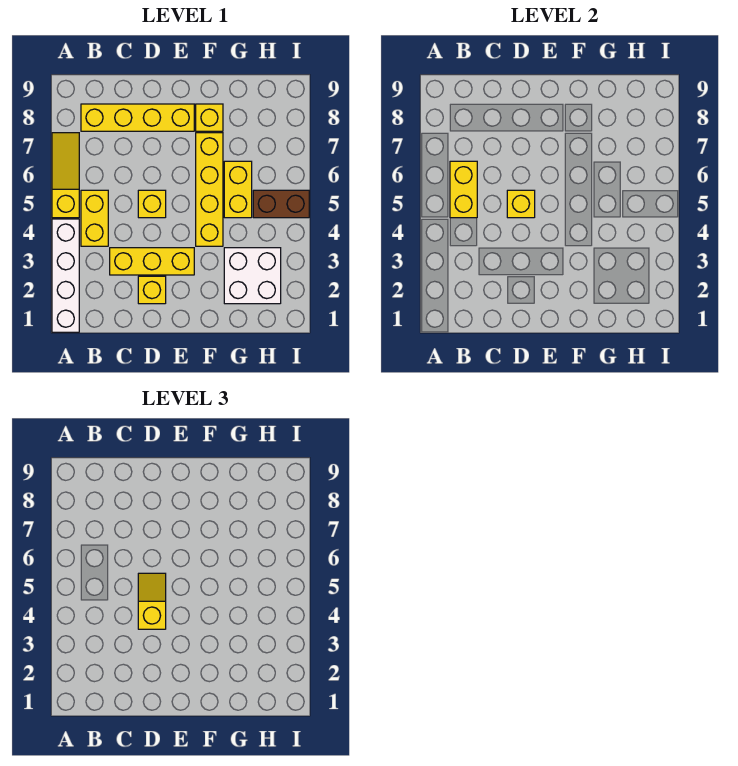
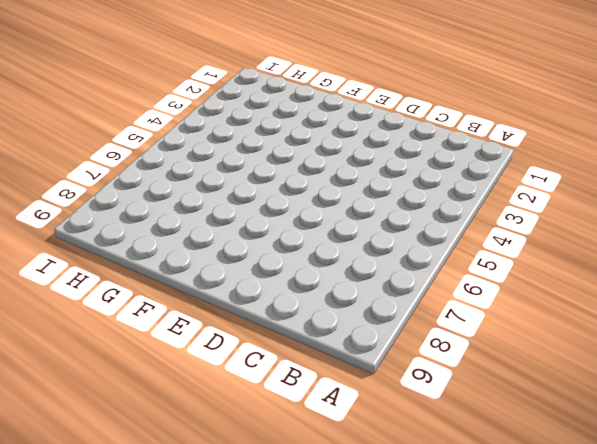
none -> white 1x4 brick [52,219,79,332]
none -> yellow 1x3 slope [52,133,79,218]
none -> yellow 1x2 brick [81,190,108,246]

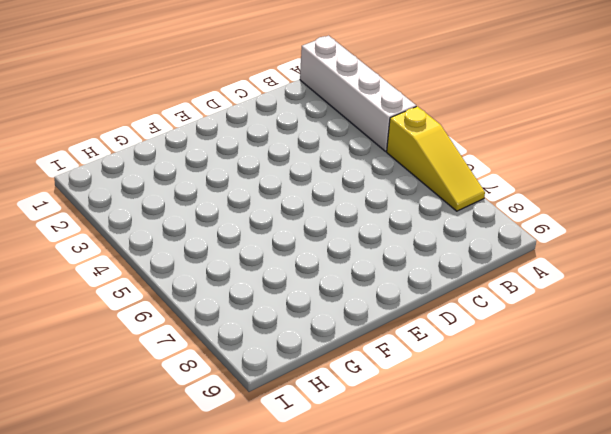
none -> yellow 1x2 brick [81,190,108,246]
none -> yellow 1x4 brick [81,104,194,131]
none -> yellow 1x3 brick [110,248,194,275]

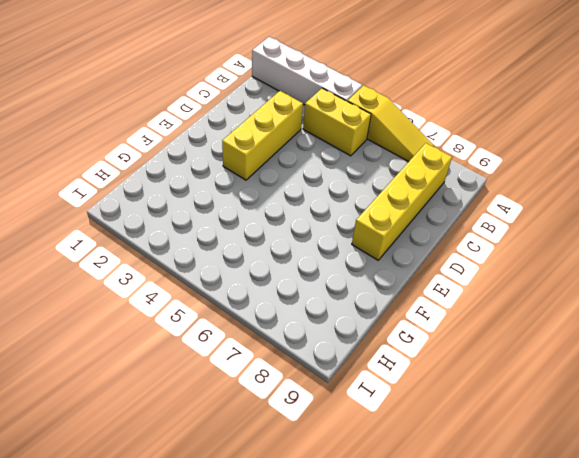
none -> yellow 1x1 brick [138,276,166,304]
none -> yellow 1x1 brick [138,190,166,218]
none -> yellow 1x4 brick [196,133,223,246]

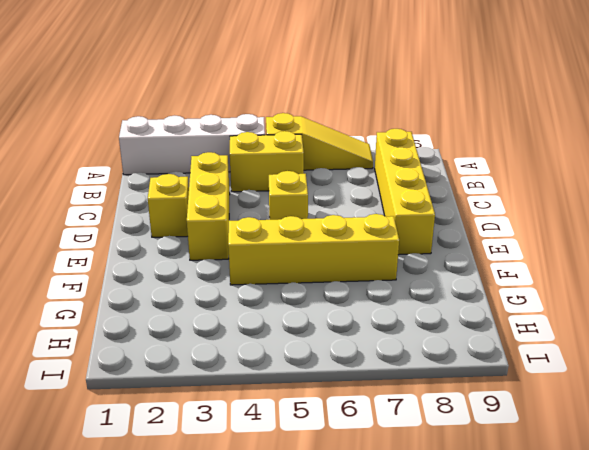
none -> yellow 1x1 brick [196,104,223,131]
none -> white 2x2 brick [224,248,281,304]
none -> yellow 1x2 brick [224,161,252,218]

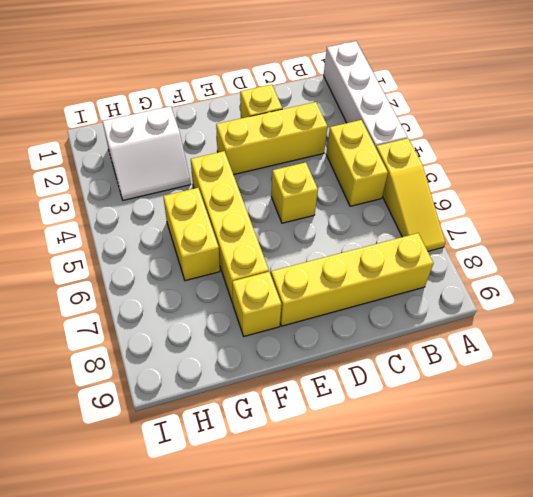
white 2x2 slope [102,106,191,200] -> white 2x2 brick [224,248,281,304]
none -> brown 1x2 brick [253,190,309,218]
none -> yellow 1x2 brick [450,161,477,218]
none -> yellow 1x1 brick [507,190,535,218]

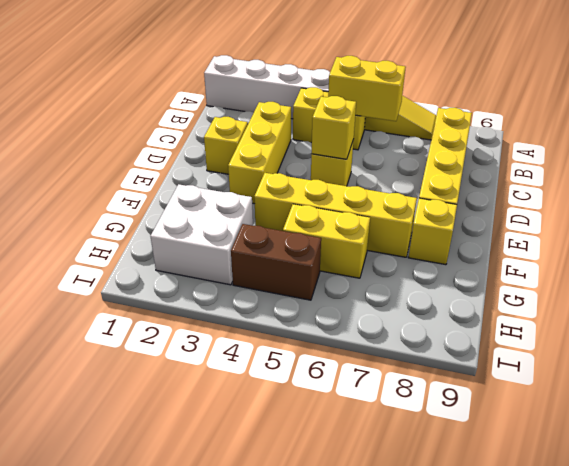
brown 1x2 brick [231,224,321,300] -> brown 1x2 brick turned to [253,190,309,218]
none -> yellow 1x2 slope [138,573,166,629]

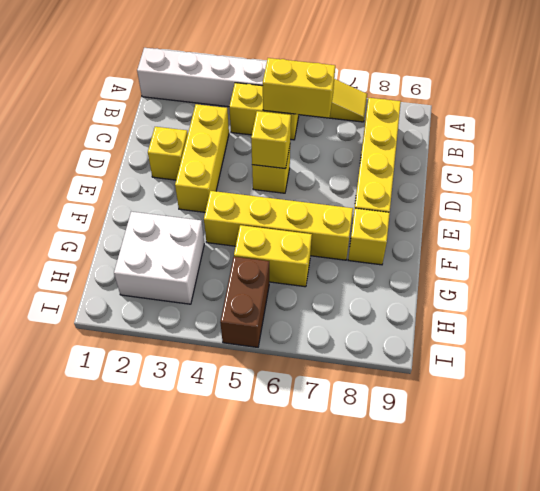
none -> yellow 1x2 slope [138,573,166,629]

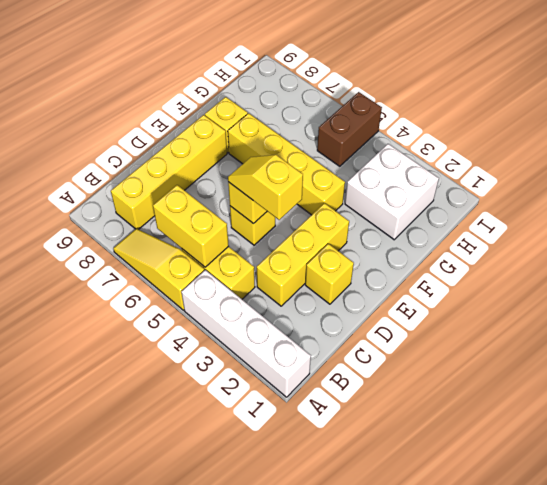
none -> yellow 1x2 brick [224,161,252,218]

